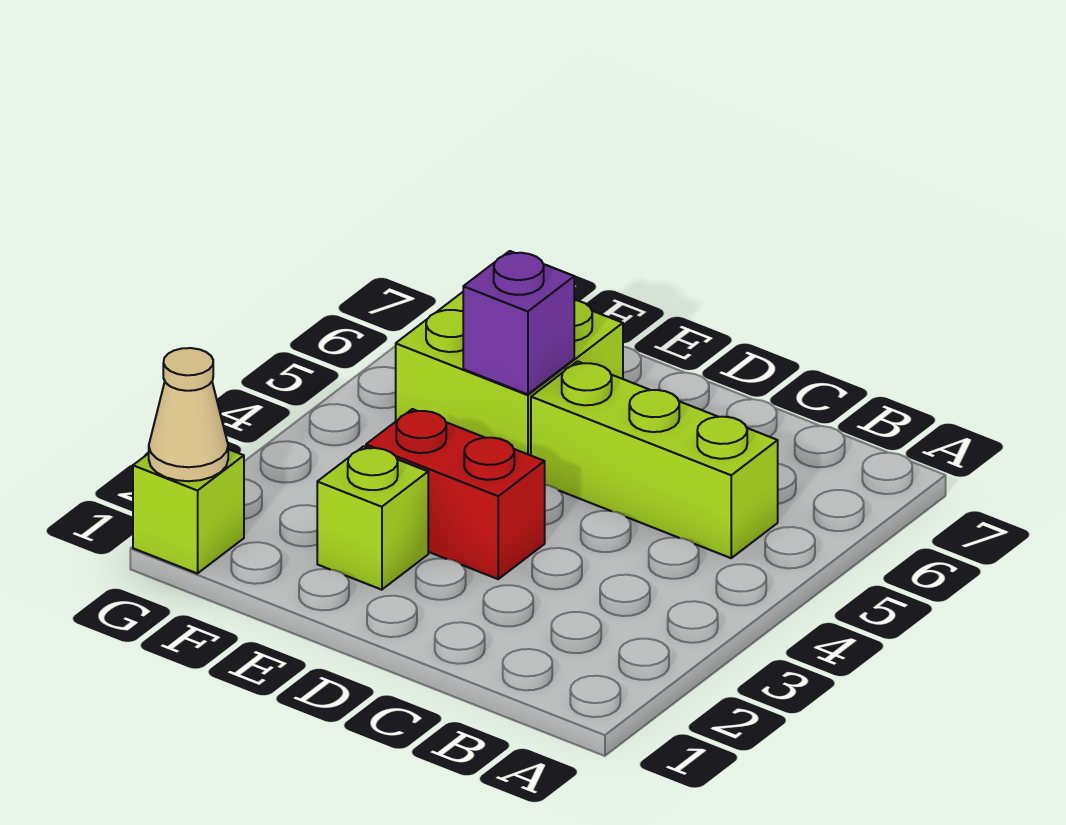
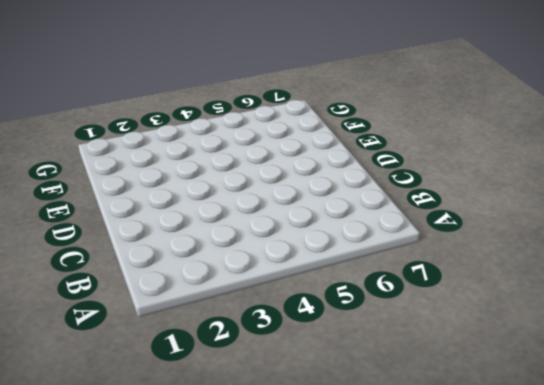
none -> lime 1x3 brick [531,361,778,558]
none -> red 1x2 brick [366,409,545,579]

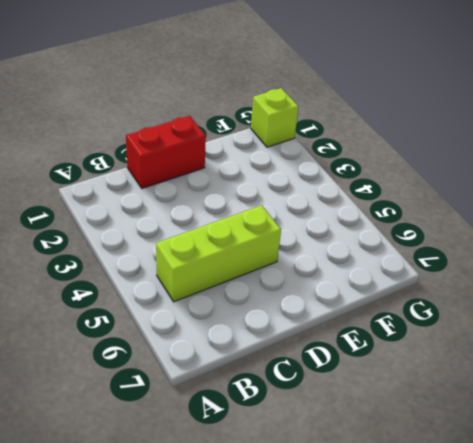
red 1x2 brick [126,116,206,188] -> red 1x2 brick moved to [366,409,545,579]
none -> lime 1x1 brick [317,446,428,590]
none -> lime 2x2 brick [396,292,623,455]

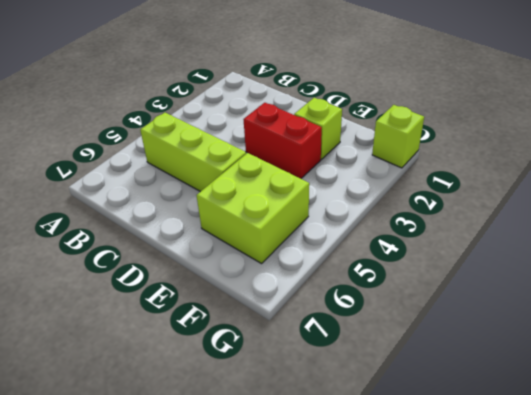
none -> purple 1x1 brick [463,251,574,394]
none -> tan 1x1 cone [149,348,228,481]

